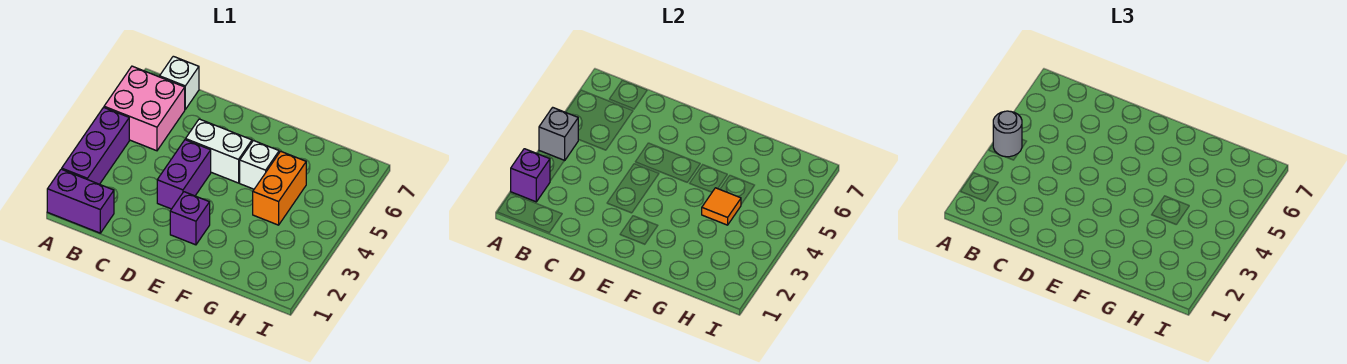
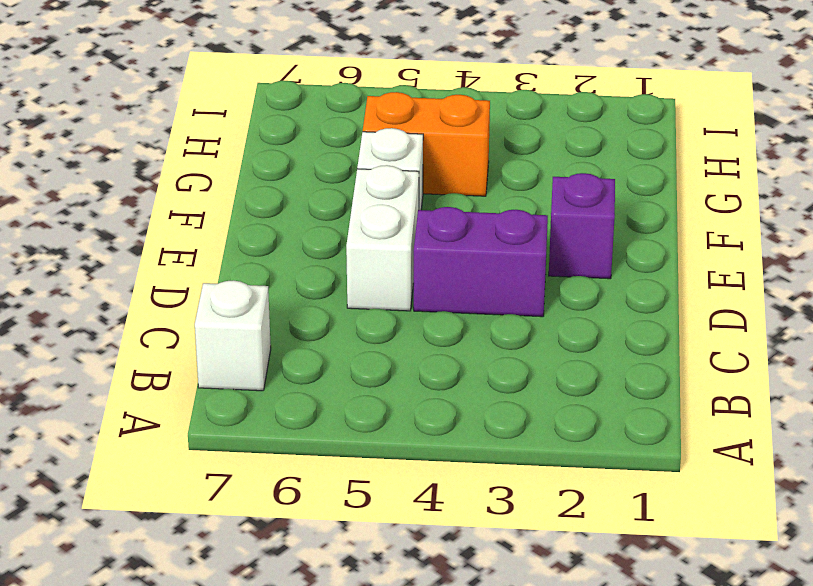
none -> purple 1x2 brick [47,169,114,233]
none -> purple 1x3 brick [62,107,129,184]
none -> pink 2x2 brick [104,66,185,151]

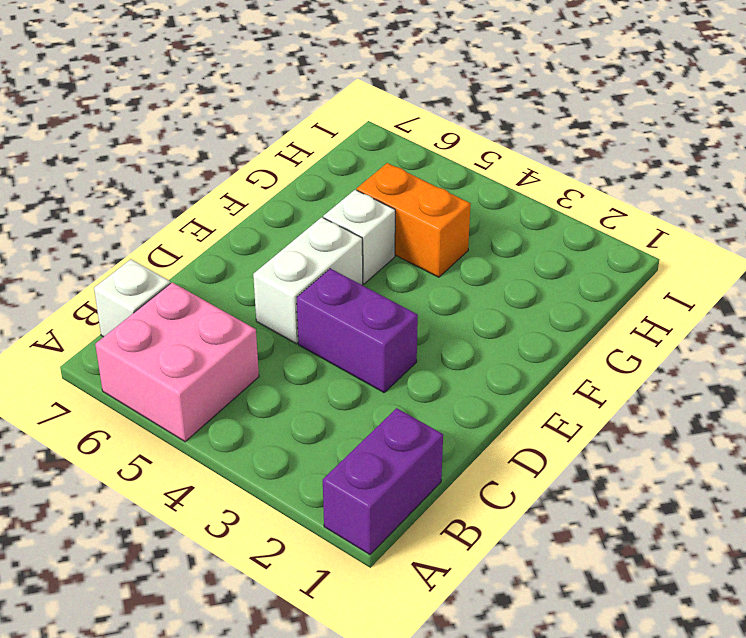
none -> purple 1x3 brick [62,107,129,184]
none -> purple 1x1 brick [170,192,210,245]
none -> purple 1x1 brick [511,149,550,202]

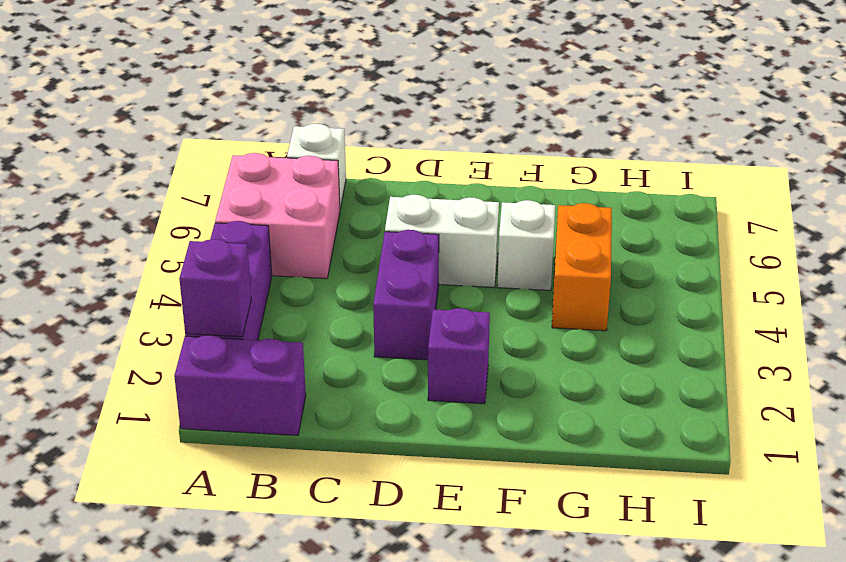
none -> grey 1x1 brick [539,107,578,161]
none -> orange 1x1 tile [702,188,741,225]
none -> grey 1x1 round brick [993,111,1022,157]

